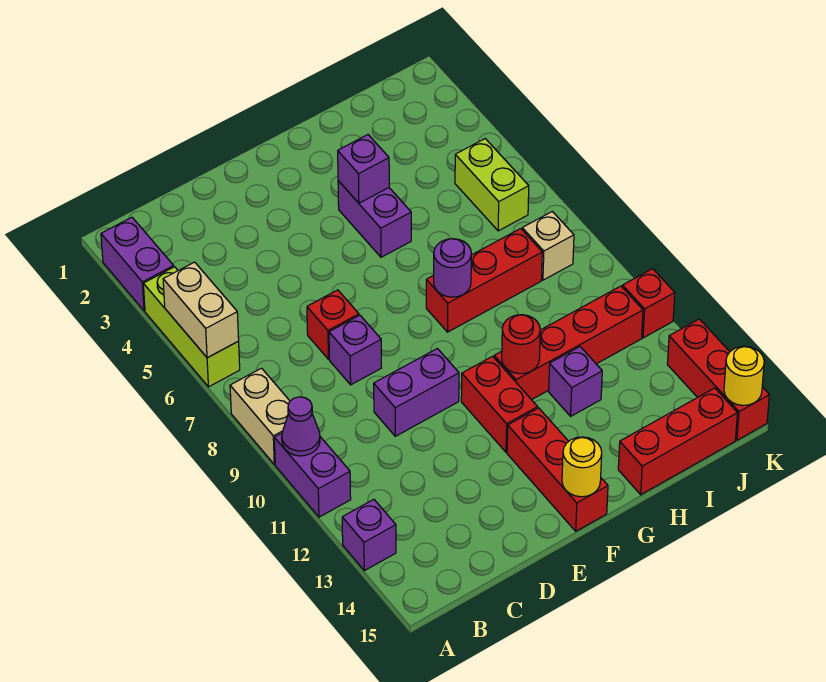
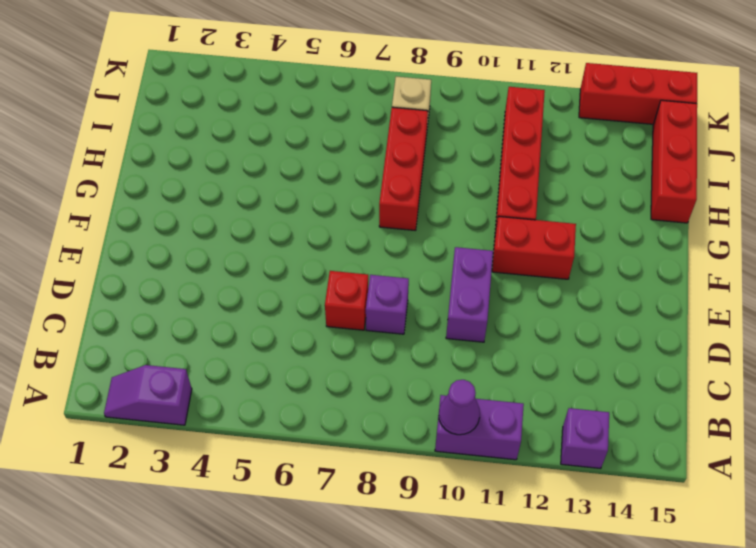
purple 1x2 slope [104,365,192,425] -> purple 1x2 brick [101,217,174,311]
none -> lime 1x3 brick [143,267,240,387]
none -> tan 1x2 brick [230,368,290,464]
none -> red 1x3 brick [507,408,608,531]

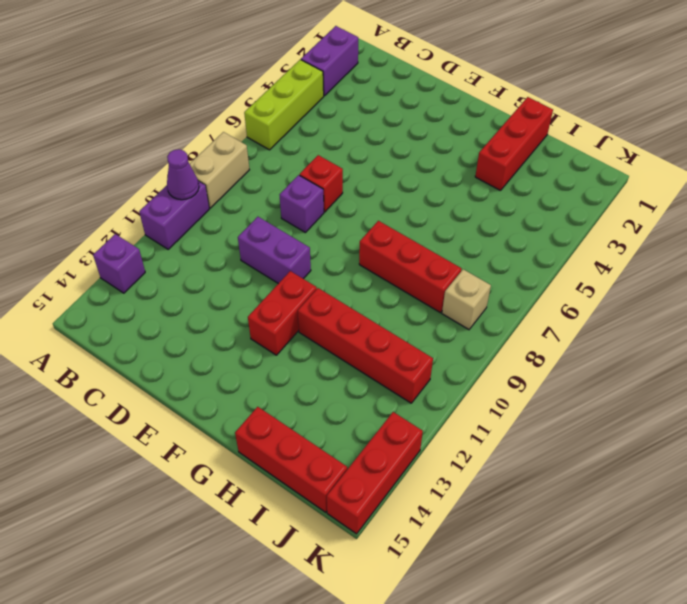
red 1x3 brick [475,97,553,191] -> red 1x3 brick moved to [507,408,608,531]
none -> purple 1x2 brick [338,181,411,257]
none -> purple 1x1 brick [549,347,602,416]
none -> lime 1x2 brick [455,139,529,231]

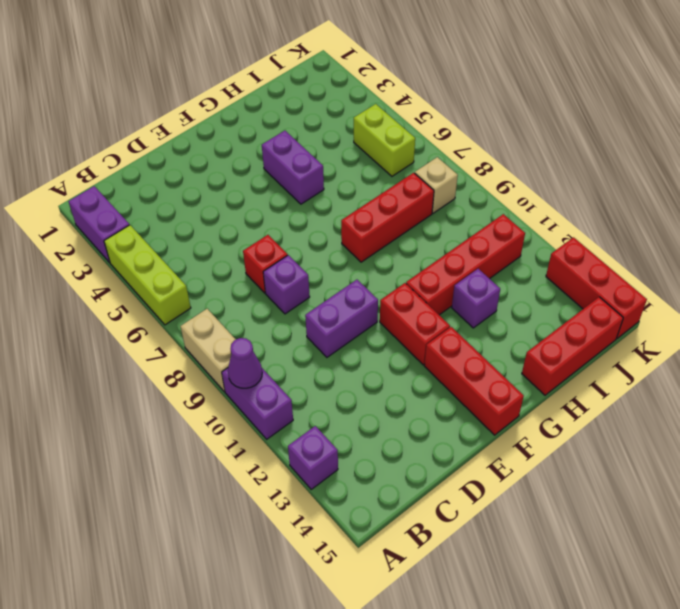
none -> red 1x1 brick [622,269,675,338]
none -> tan 1x2 brick [163,262,239,358]
none -> yellow 1x1 round brick [562,437,602,497]

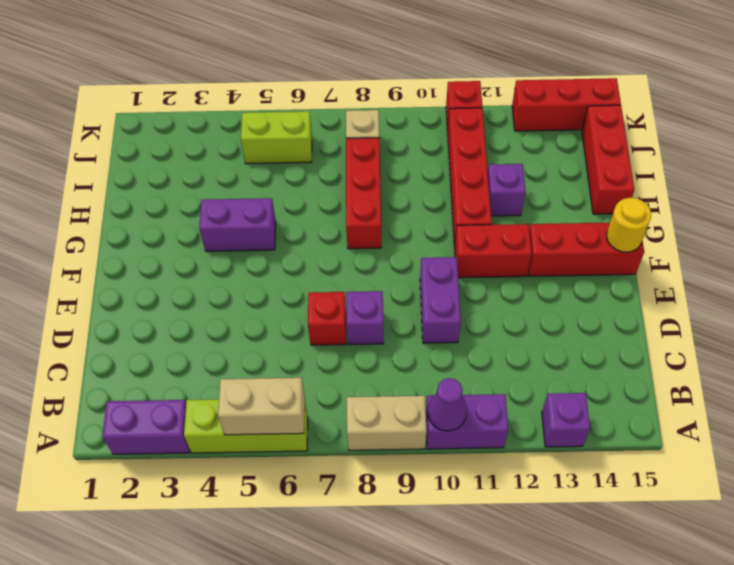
none -> purple 1x1 brick [338,135,389,203]
none -> purple 1x1 round brick [434,239,471,297]
none -> red 1x1 round brick [502,315,540,374]

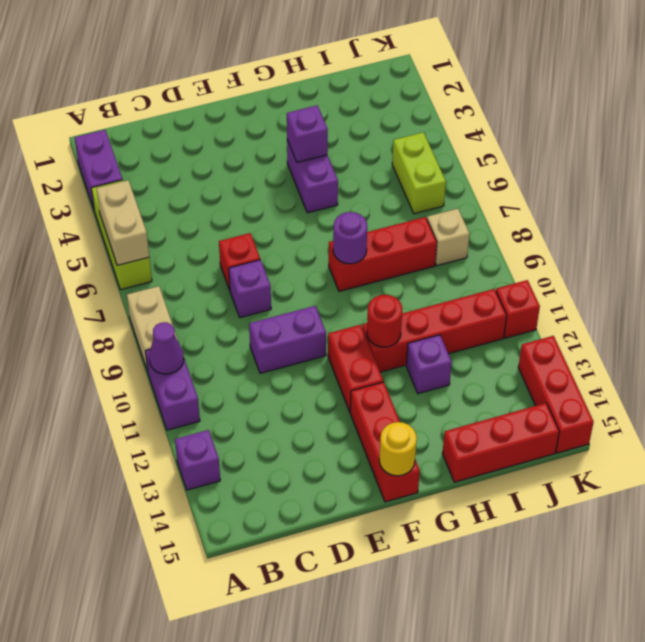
none -> yellow 1x1 round brick [724,346,764,406]

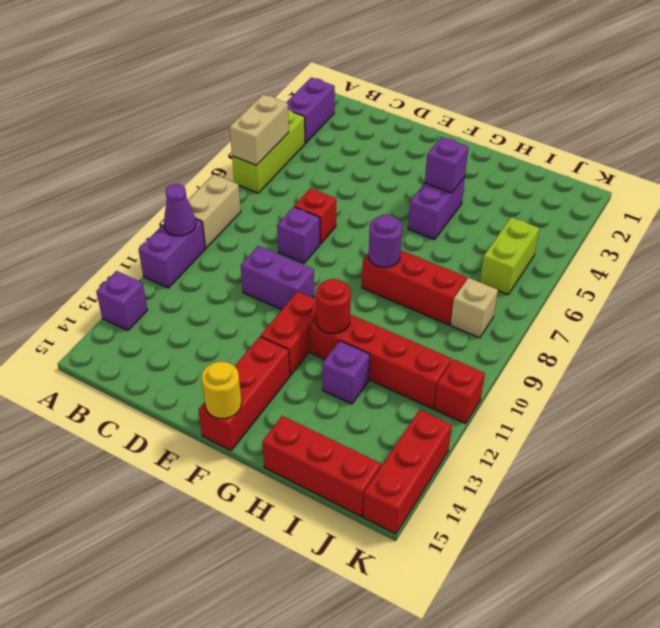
none -> yellow 1x1 round brick [724,346,764,406]

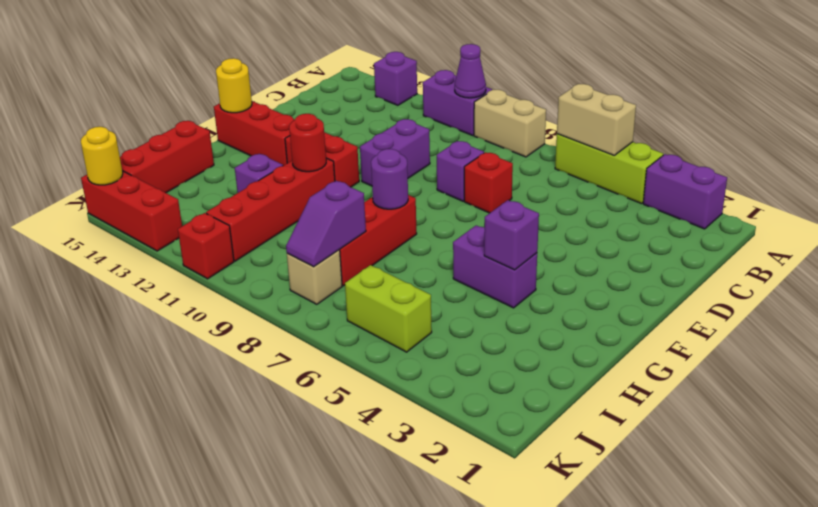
purple 1x2 slope [286,181,366,267] -> none

